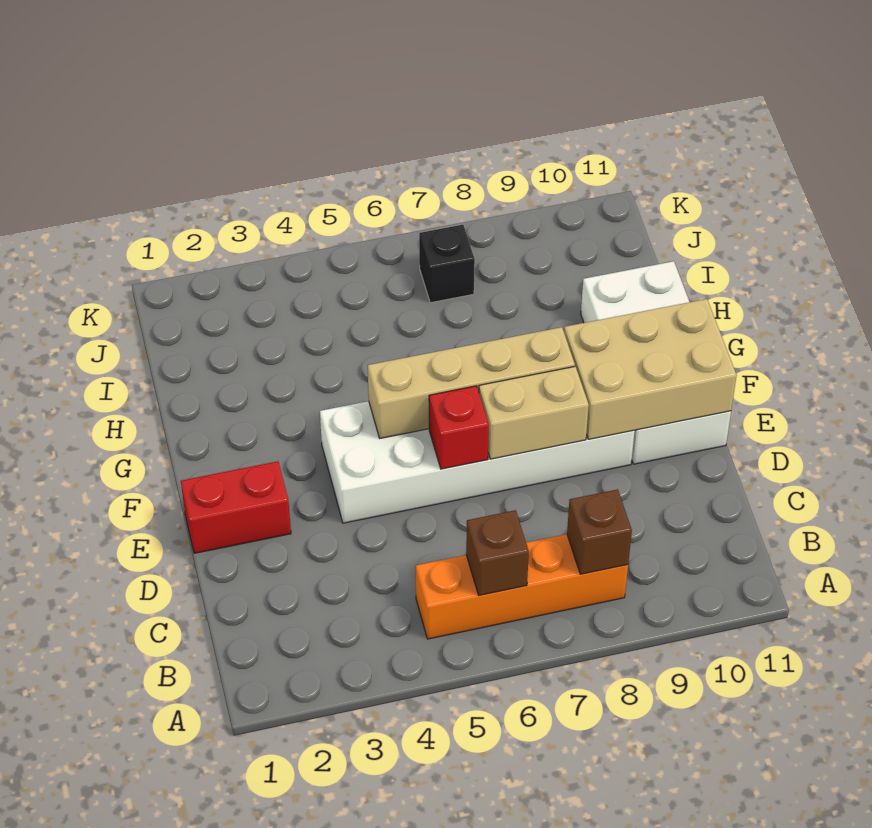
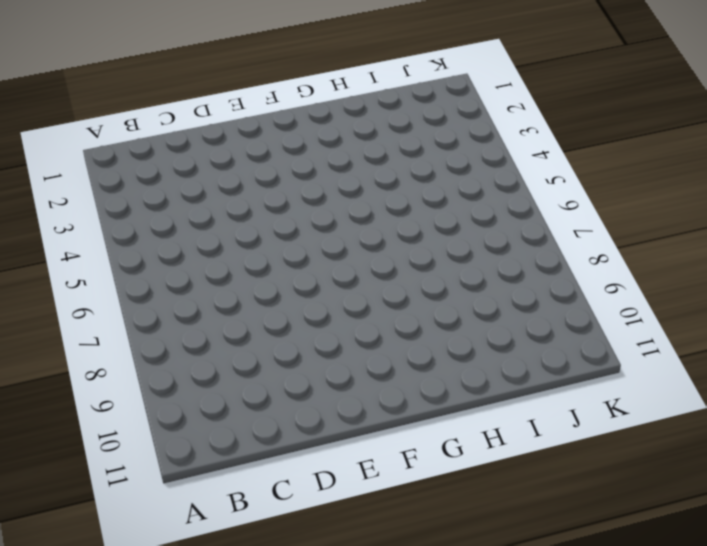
none -> orange 1x4 brick [416,534,628,639]
none -> red 1x2 brick [181,461,291,553]

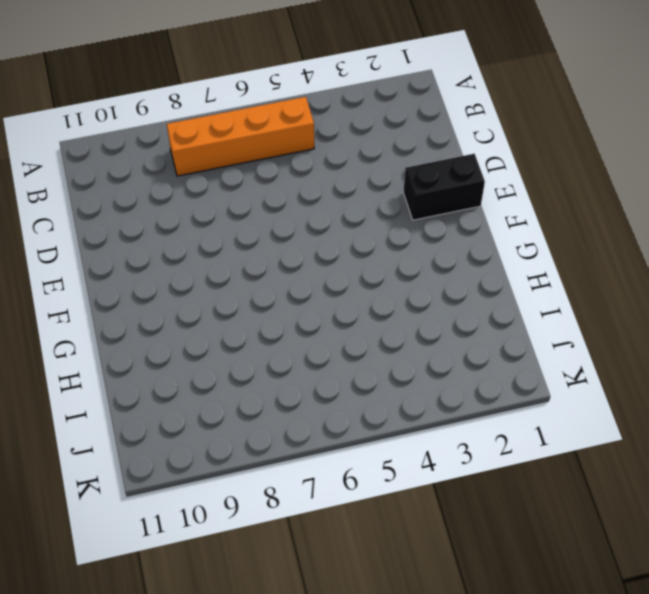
black 1x2 brick [403,154,485,220] -> red 1x2 brick [181,461,291,553]
none -> white 2x6 brick [320,401,635,523]
none -> white 2x4 brick [581,261,731,464]

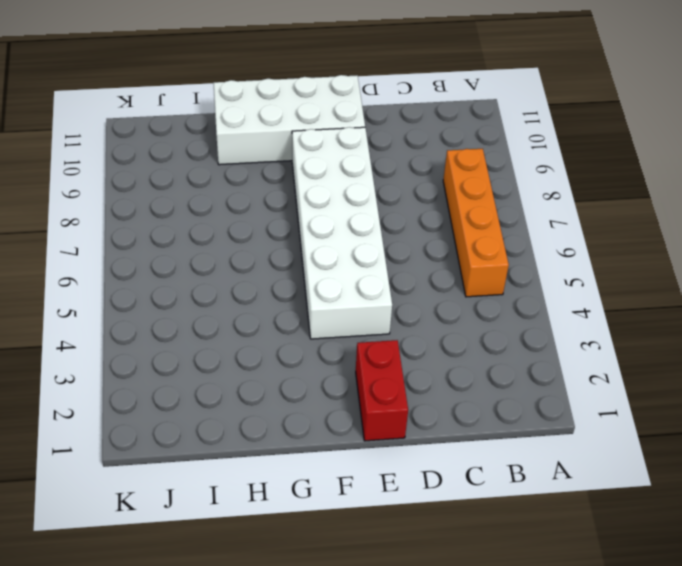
none -> black 1x1 brick [419,225,475,303]
none -> brown 1x1 brick [466,510,529,595]

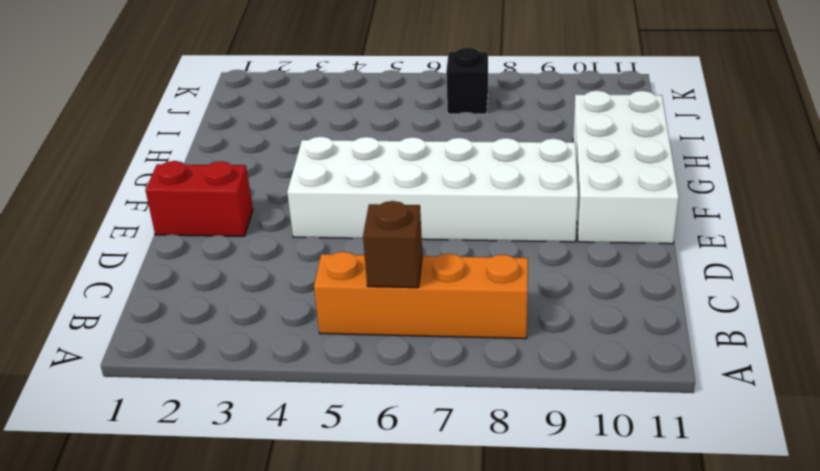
none -> brown 1x1 brick [567,489,632,574]
none -> red 1x1 brick [429,386,489,469]

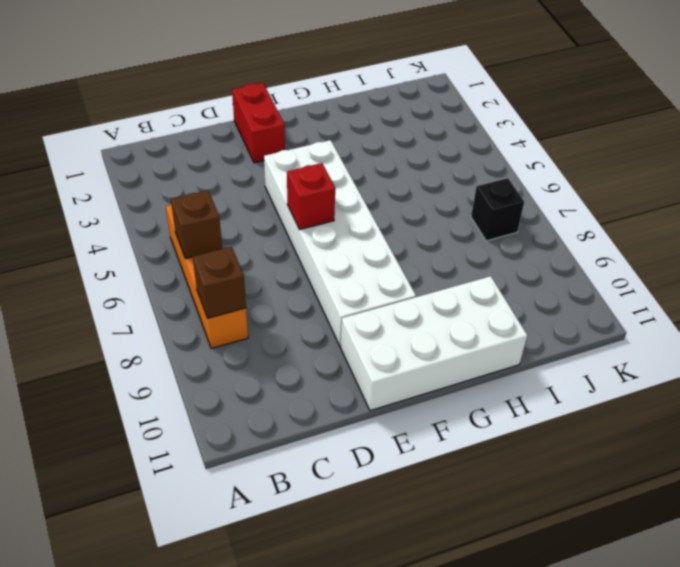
none -> tan 1x2 brick [479,367,589,459]
none -> tan 2x3 brick [564,299,737,439]

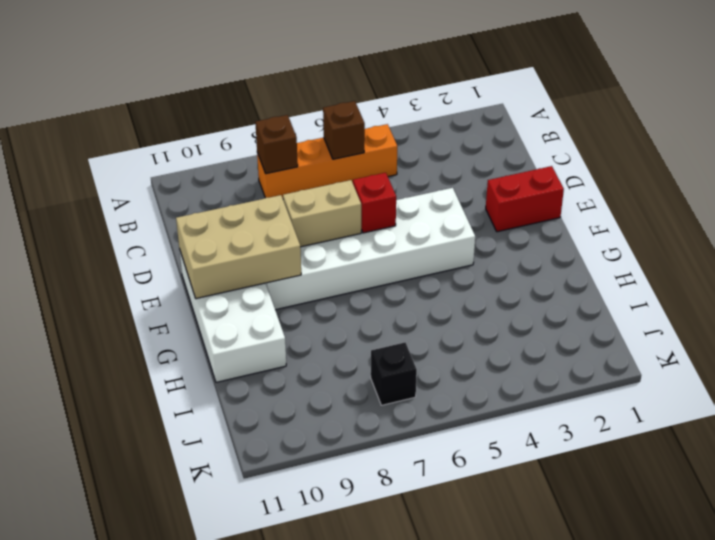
none -> tan 1x4 brick [368,327,575,438]

